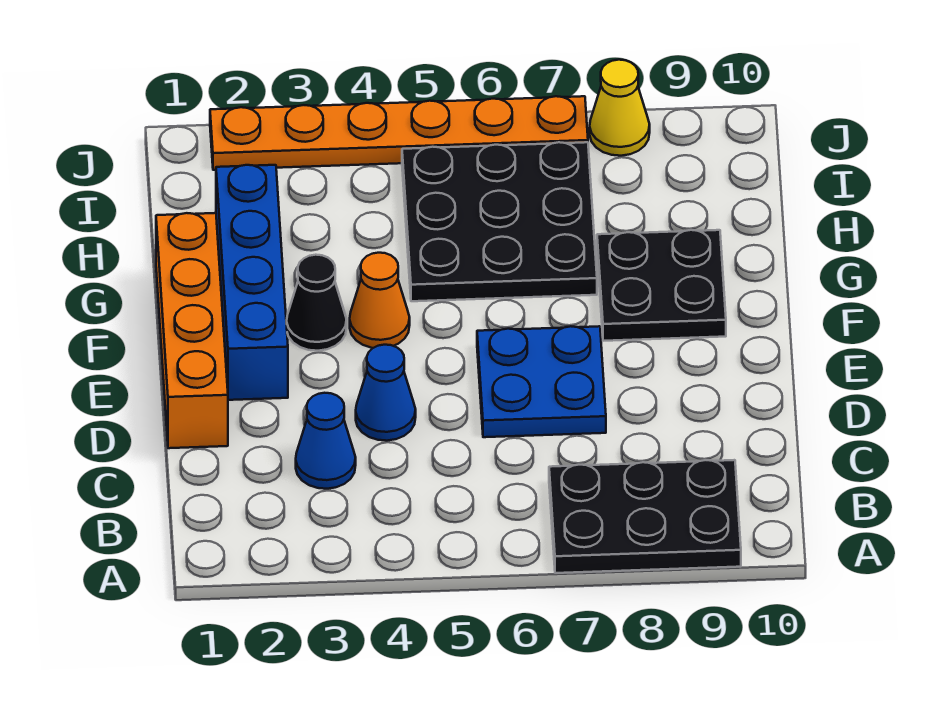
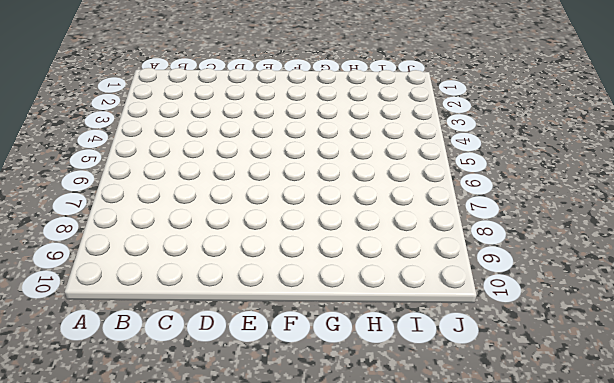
none -> black 2x3 plate [549,460,741,573]
none -> blue 1x1 cone [296,393,356,489]
none -> orange 1x4 brick [156,213,228,448]

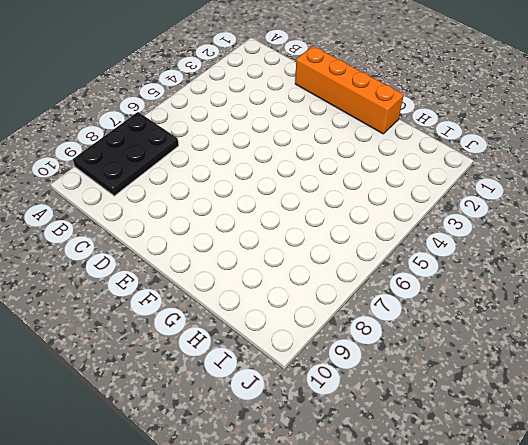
none -> blue 1x1 cone [296,393,356,489]
none -> blue 1x1 cone [356,345,416,441]
none -> blue 2x2 plate [477,326,606,437]

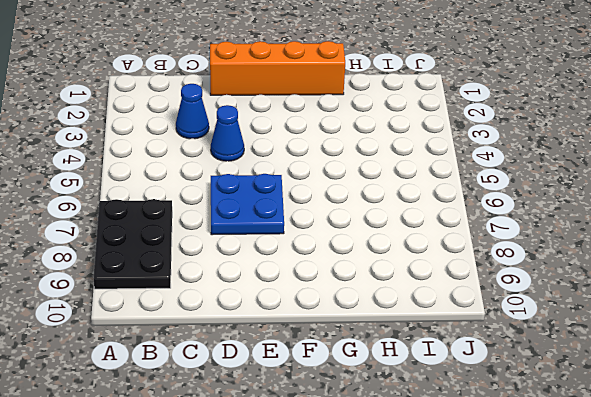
none -> blue 1x4 brick [216,165,288,400]
none -> black 1x1 cone [287,255,347,351]
none -> orange 1x1 cone [350,253,410,348]

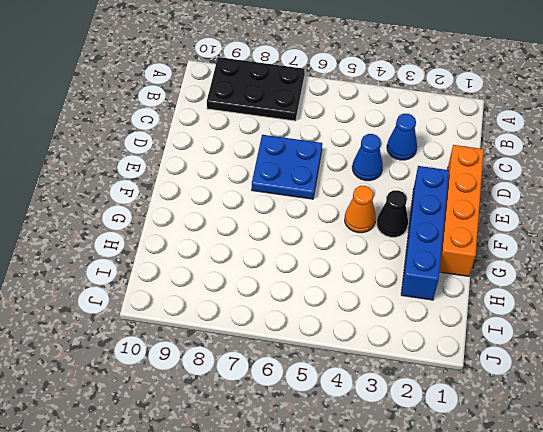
none -> black 2x2 plate [597,230,726,341]
none -> black 3x3 plate [402,142,597,301]
none -> orange 1x6 plate [210,96,588,170]

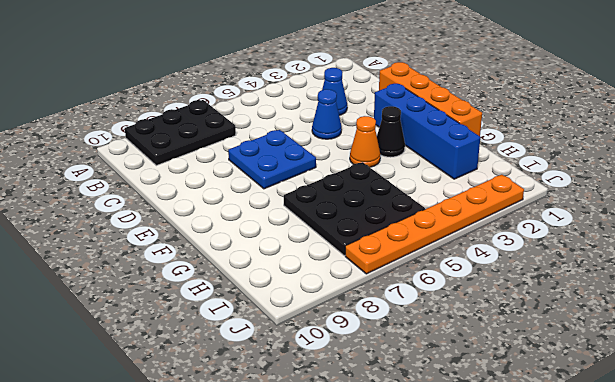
none -> black 2x2 plate [597,230,726,341]
none -> yellow 1x1 cone [590,60,650,156]

